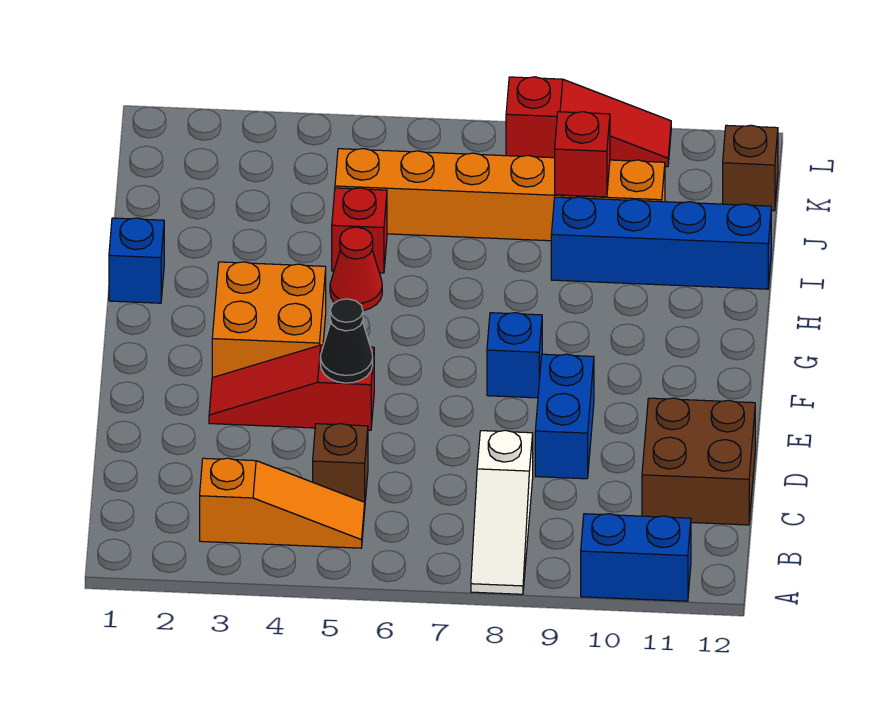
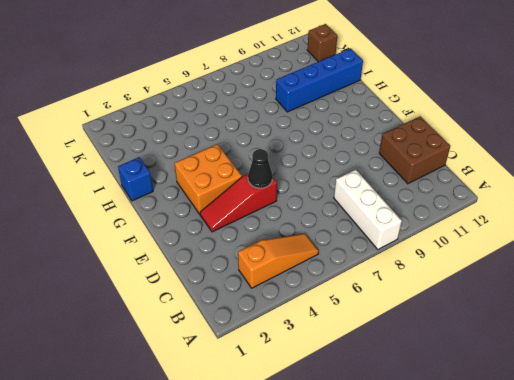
white 1x3 brick [334,170,402,250] -> white 1x3 slope [471,430,533,594]
none -> blue 1x2 brick [581,514,691,601]
none -> brown 1x1 brick [313,424,368,502]
none -> blue 1x2 brick [535,354,594,479]

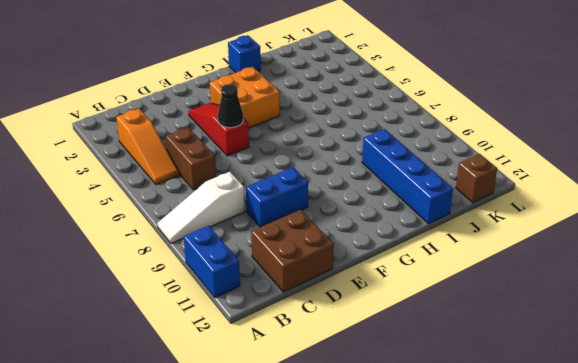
brown 1x2 brick [166,127,216,190] -> brown 1x1 brick [313,424,368,502]
none -> blue 1x1 brick [487,313,542,398]
none -> red 1x1 cone [330,227,382,311]
none -> red 1x1 brick [332,188,387,273]

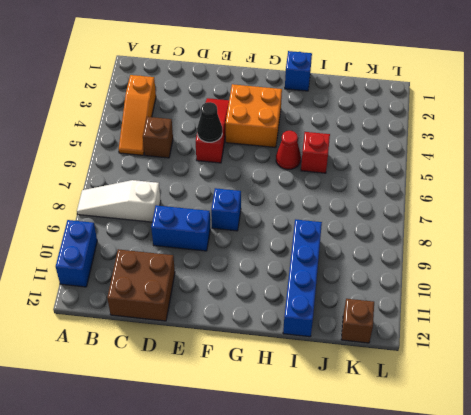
none -> orange 1x6 brick [335,149,665,241]
none -> red 1x3 slope [506,77,671,167]
none -> red 1x1 brick [555,112,610,197]

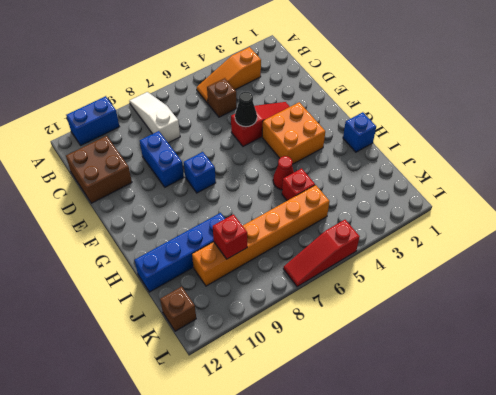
red 1x3 slope [283,220,360,287] -> red 1x3 slope moved to [506,77,671,167]

